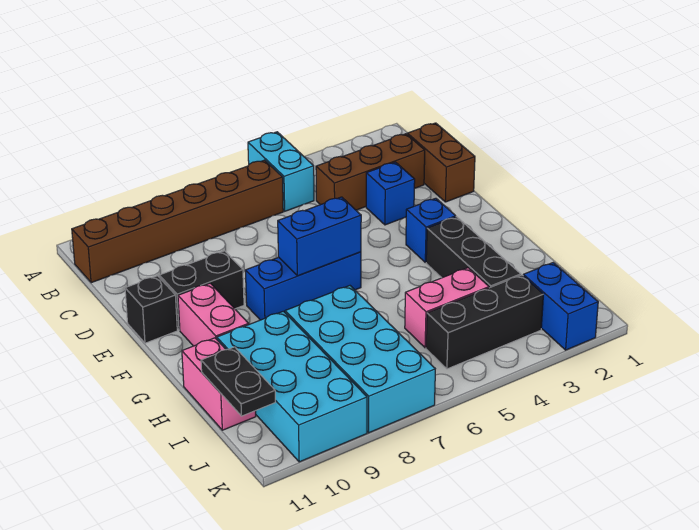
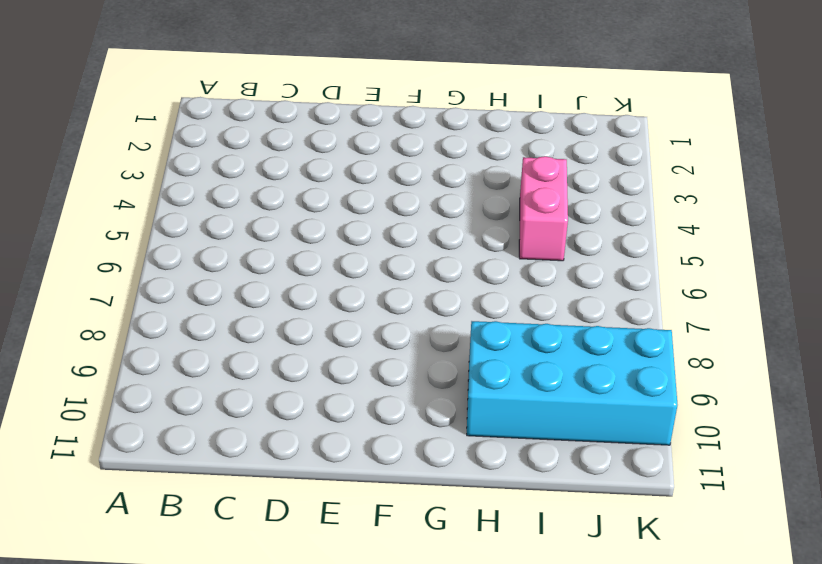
none -> cyan 1x2 brick [248,132,314,211]
none -> brown 1x6 brick [72,160,283,283]
none -> brown 1x2 brick [407,123,475,202]

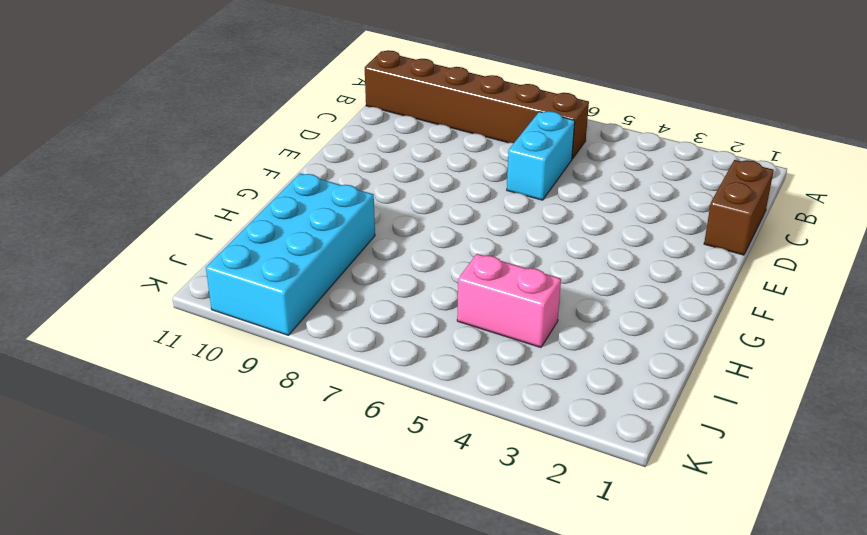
cyan 1x2 brick [507,111,575,200] -> cyan 1x2 brick moved to [248,132,314,211]
none -> brown 1x3 brick [316,134,425,210]
none -> blue 1x1 brick [366,162,415,225]
none -> black 1x2 brick [159,251,244,330]

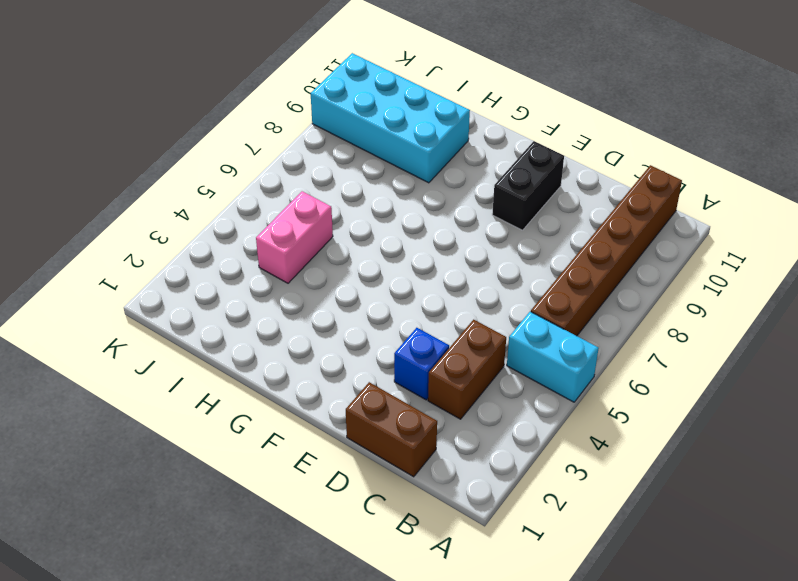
brown 1x2 brick [428,320,506,419] -> brown 1x3 brick [316,134,425,210]
none -> black 1x1 brick [125,276,177,343]
none -> blue 1x1 brick [406,198,456,262]
none -> blue 1x3 brick [245,252,361,320]

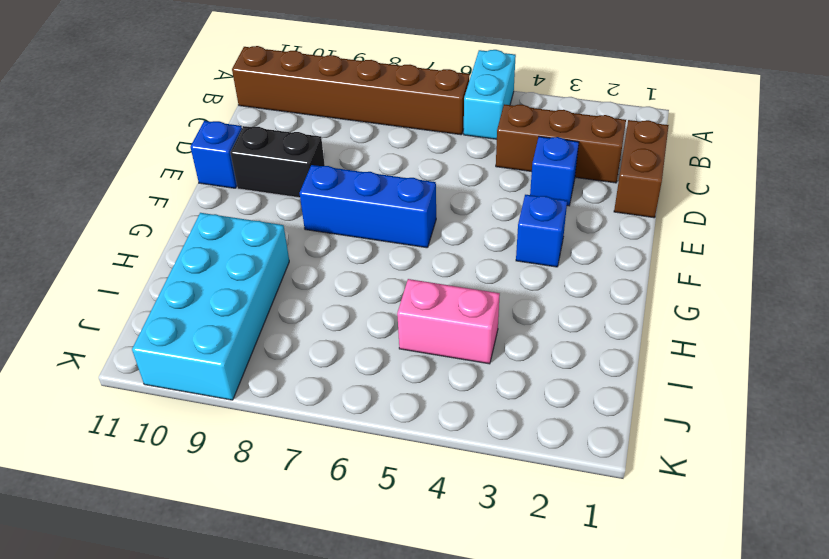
blue 1x1 brick [190,121,242,188] -> black 1x1 brick [125,276,177,343]
none -> pink 1x2 brick [178,283,249,346]
none -> black 1x3 brick [426,217,521,288]
none -> cyan 2x4 brick [285,286,435,433]

